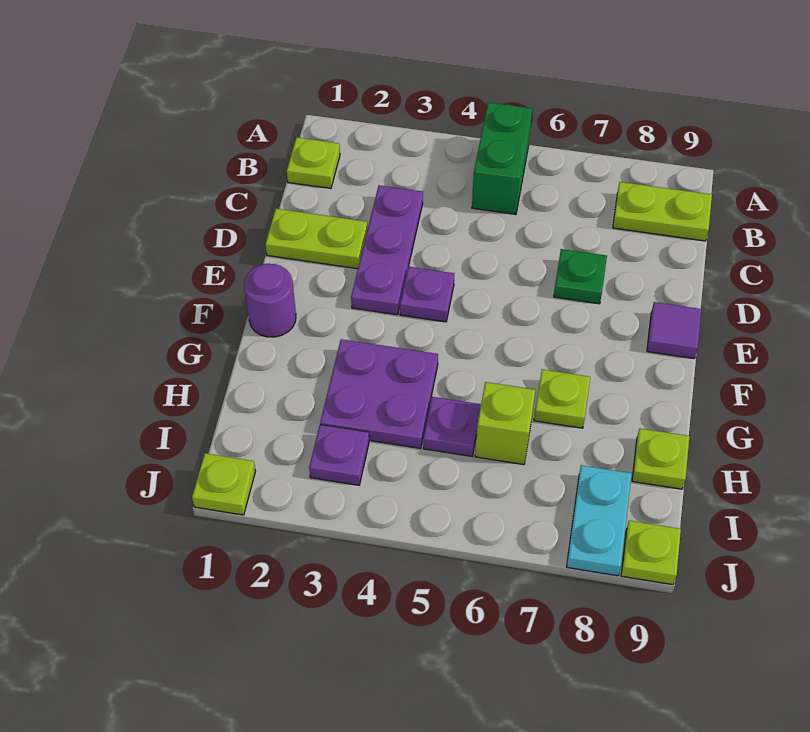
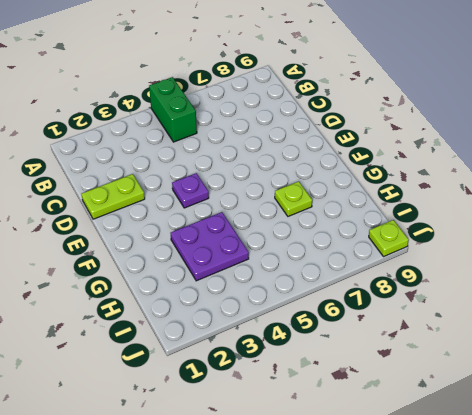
none -> lime 1x1 plate [287,137,340,188]
none -> lime 1x2 plate [613,182,712,241]
none -> purple 1x3 plate [351,185,423,315]

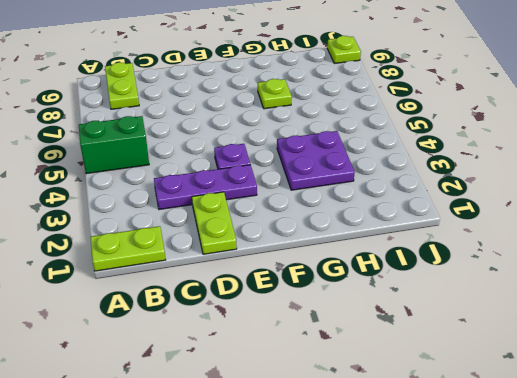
lime 1x2 plate [90,226,166,271] -> lime 1x1 plate [287,137,340,188]
none -> green 1x1 plate [554,249,607,304]
none -> purple 1x1 tile [647,302,701,359]
none -> purple 1x1 round brick [244,264,296,337]

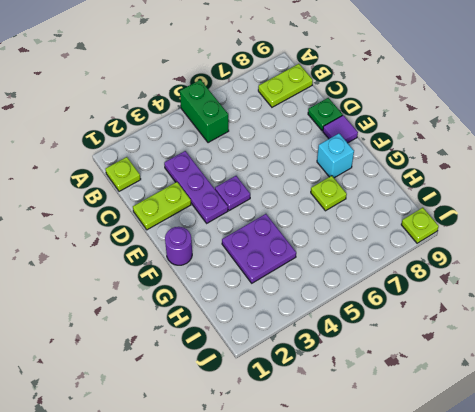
green 1x1 plate [308,98,343,131] -> green 1x1 plate moved to [554,249,607,304]
cyan 1x1 brick [317,134,354,178] -> none
none -> purple 1x1 plate [423,397,481,456]
none -> lime 1x1 brick [475,382,535,465]
none -> lime 1x1 plate [632,429,690,489]

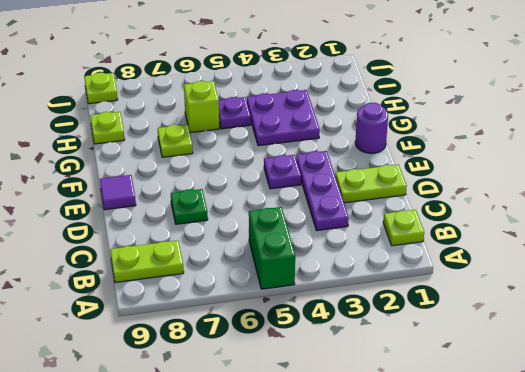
none -> purple 1x1 plate [309,425,369,485]
none -> cyan 1x2 plate [567,465,632,576]
none -> lime 1x1 plate [192,453,255,515]

